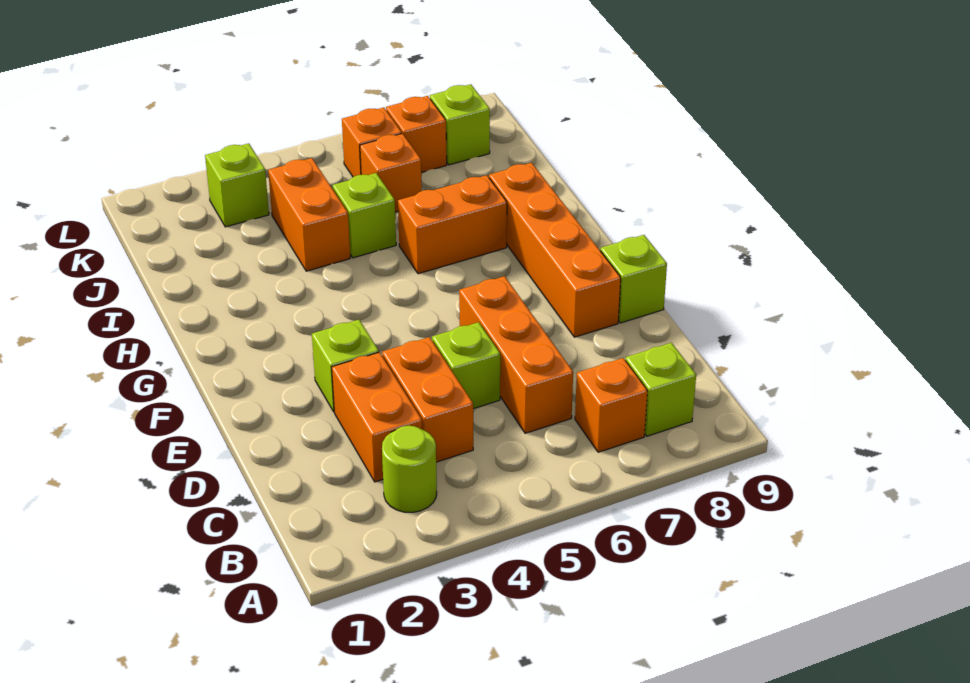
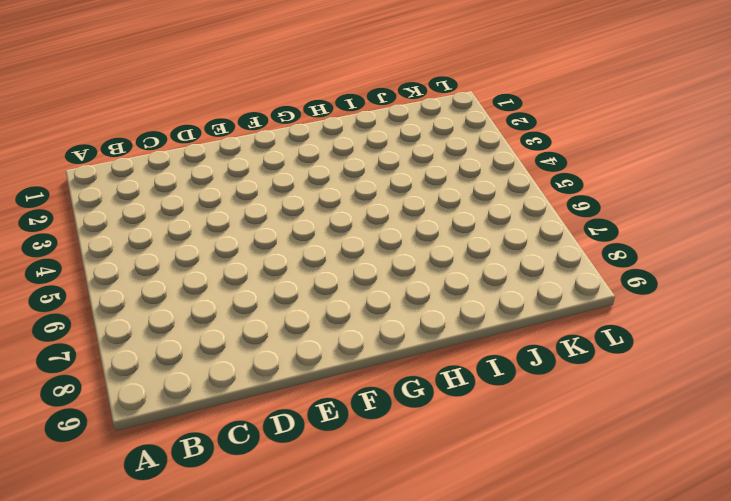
none -> lime 1x1 round brick [382,426,437,512]
none -> orange 1x1 brick [575,358,648,452]
none -> lime 1x1 brick [625,343,696,436]

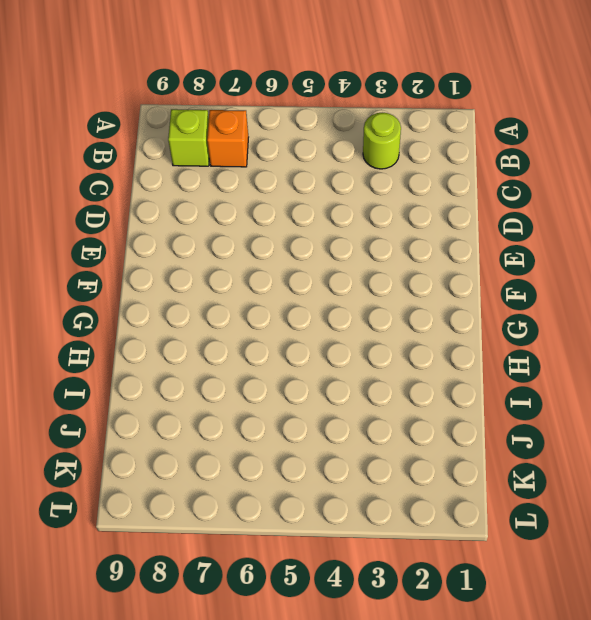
none -> orange 1x2 brick [332,352,422,482]
none -> orange 1x2 brick [382,337,473,462]
none -> orange 1x3 brick [459,276,573,433]

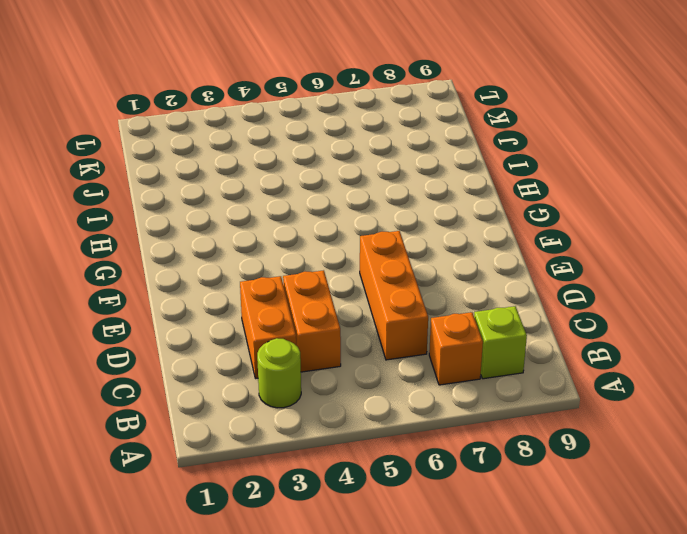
none -> lime 1x1 brick [432,322,500,409]
none -> lime 1x1 brick [312,320,379,412]
none -> orange 1x4 brick [489,163,621,337]

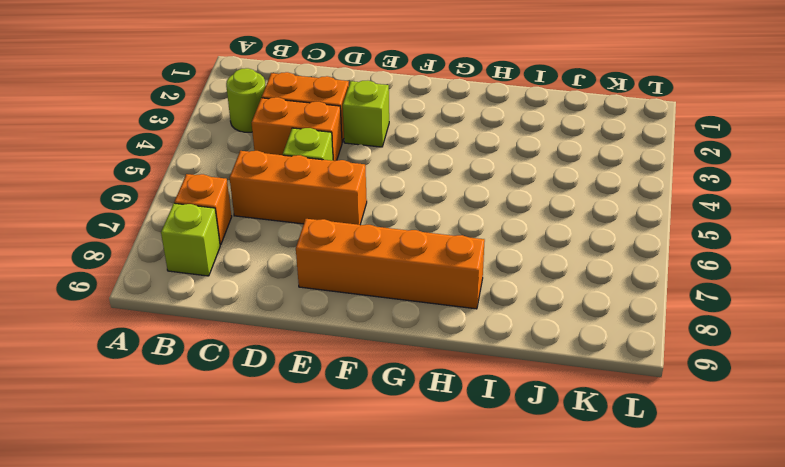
none -> lime 1x1 brick [600,235,667,323]
none -> orange 1x2 brick [398,175,507,274]
none -> orange 1x2 brick [268,158,350,271]

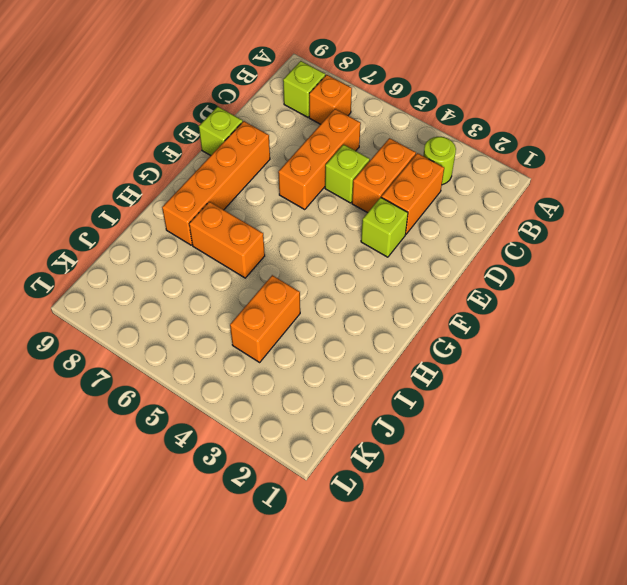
none -> lime 1x1 brick [333,173,396,258]
none -> orange 1x1 brick [360,134,422,212]
none -> lime 1x1 brick [205,143,269,227]

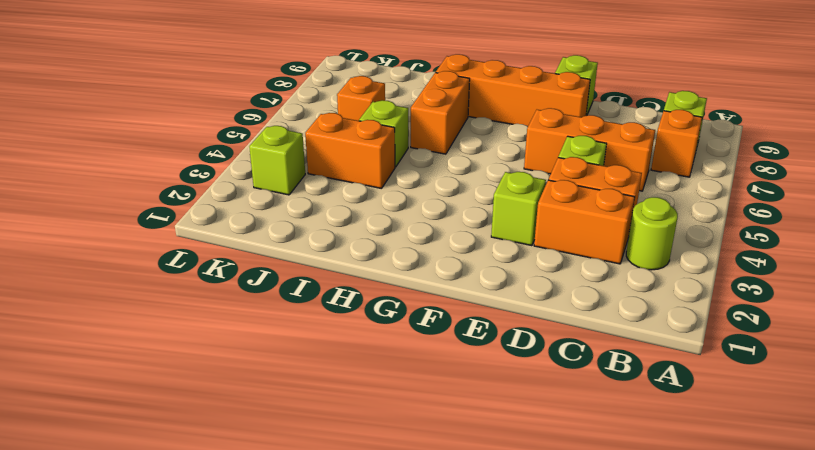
none -> orange 1x1 brick [342,107,402,177]
none -> orange 1x1 brick [386,96,447,173]
none -> lime 1x1 brick [430,84,490,165]

